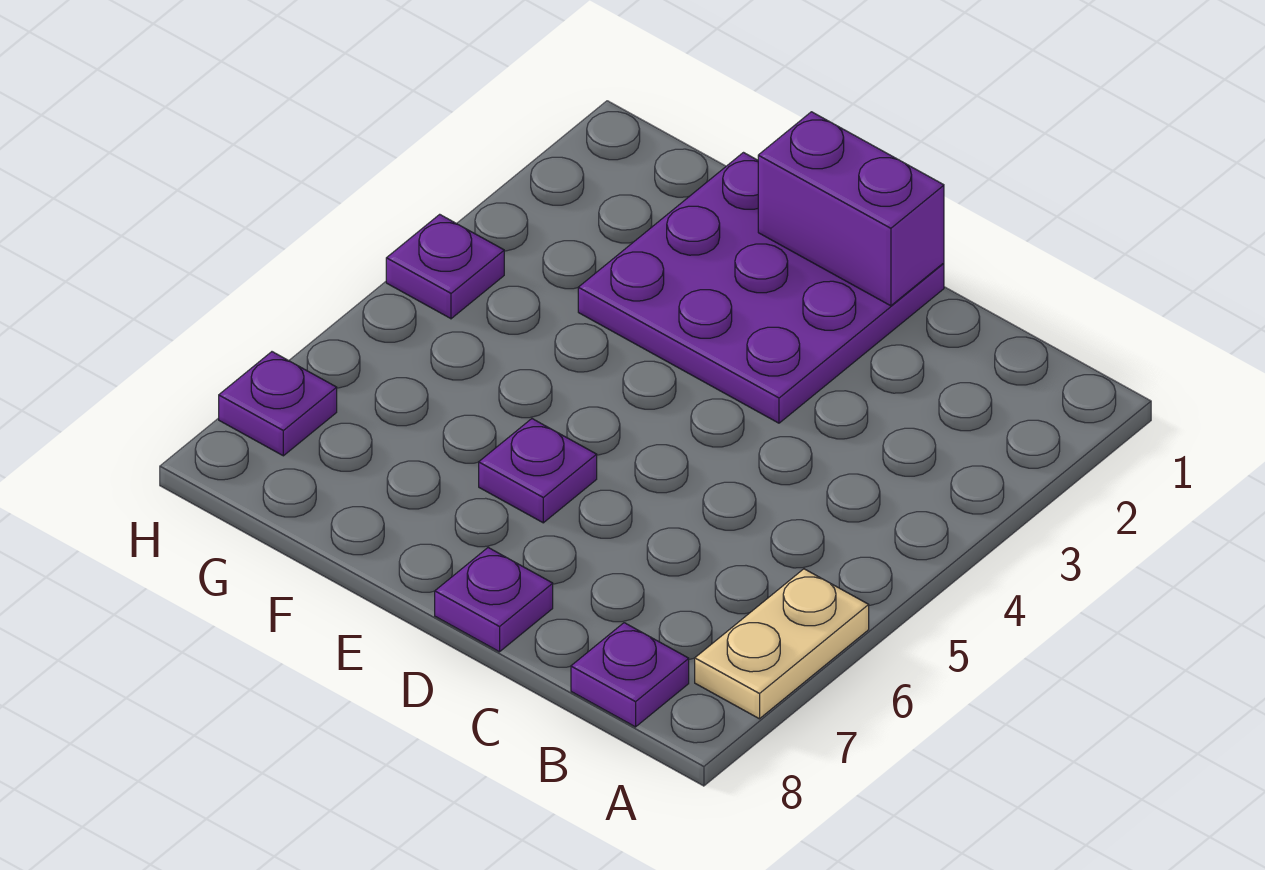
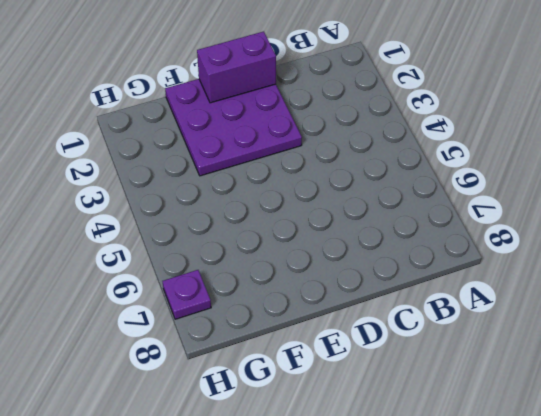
none -> tan 1x2 plate [695,569,869,719]
none -> purple 1x1 plate [571,623,689,727]

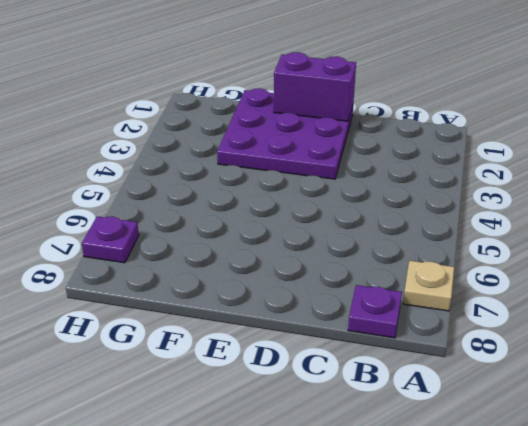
tan 1x1 plate [403,261,454,311] -> tan 1x2 plate [695,569,869,719]
none -> purple 1x1 plate [435,548,553,652]
none -> purple 1x1 plate [479,419,597,523]

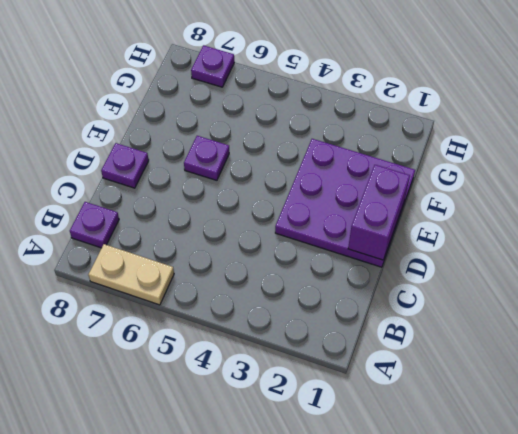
none -> purple 1x1 plate [386,214,504,319]

